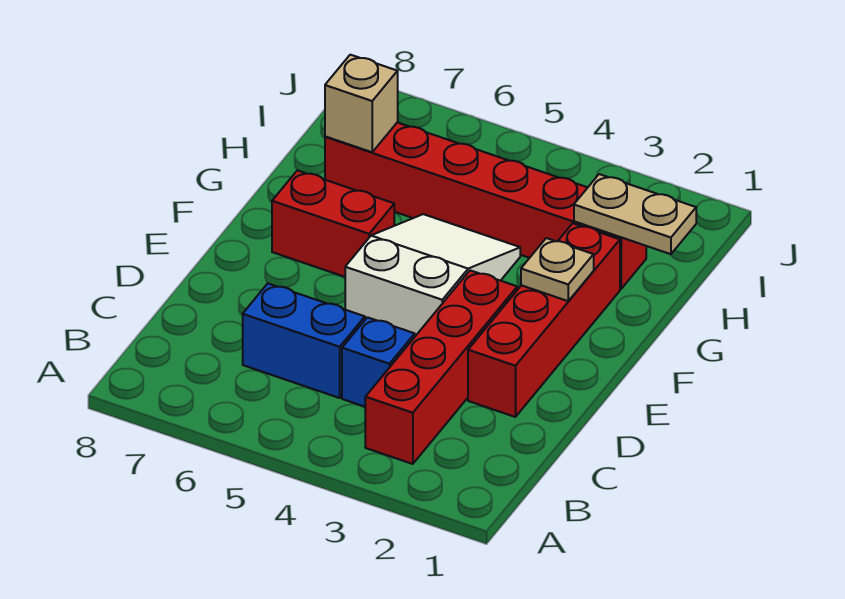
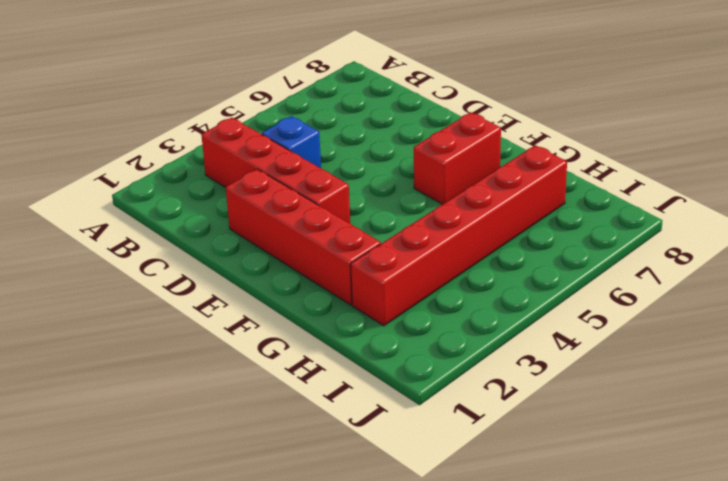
none -> blue 1x2 brick [243,283,365,398]
none -> white 2x3 slope [345,214,520,336]

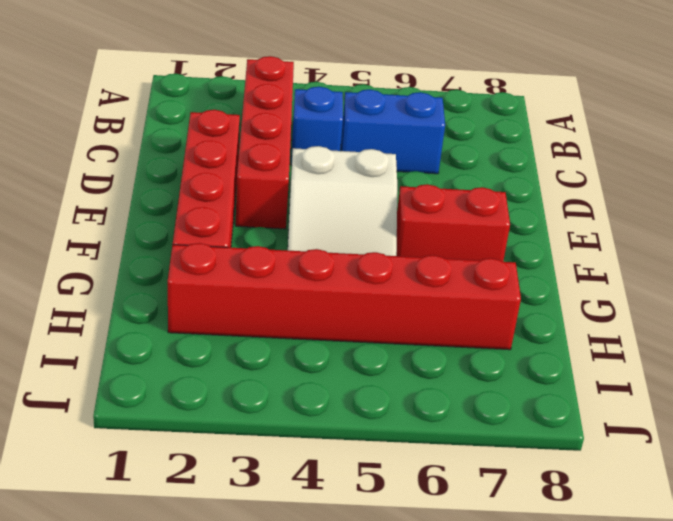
none -> tan 1x1 plate [521,238,594,301]
none -> tan 1x2 plate [574,174,696,254]

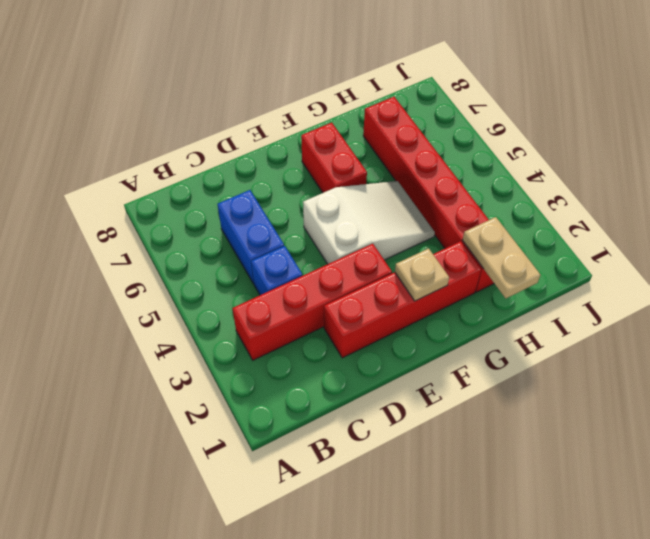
none -> tan 1x1 brick [325,55,398,152]

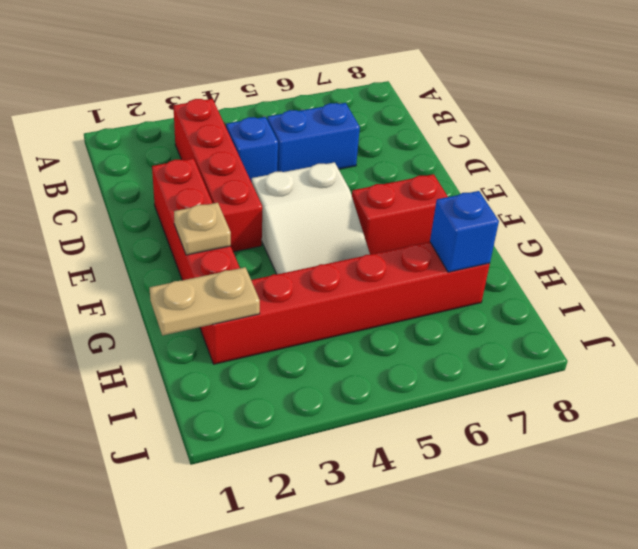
blue 1x1 brick [430,191,499,272] -> tan 1x1 brick [325,55,398,152]

